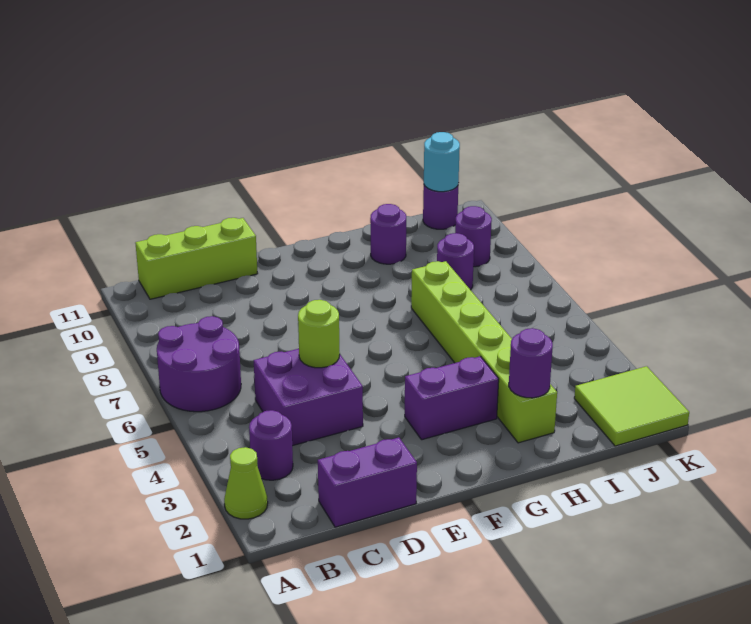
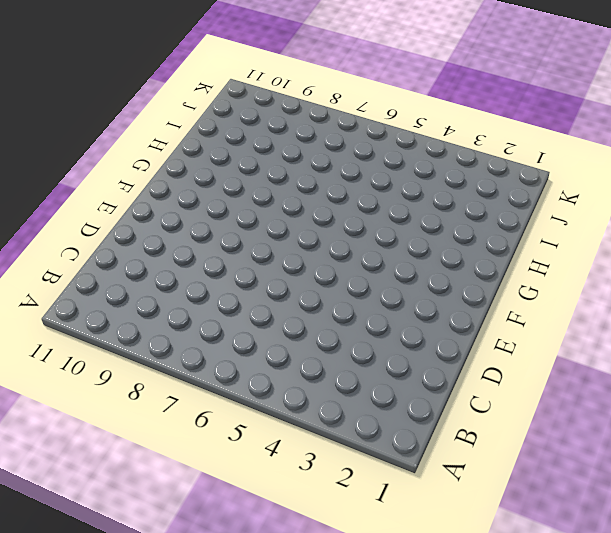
none -> lime 1x1 cone [224,447,268,519]
none -> purple 2x2 round brick [157,316,241,412]
none -> purple 1x1 round brick [249,410,293,480]

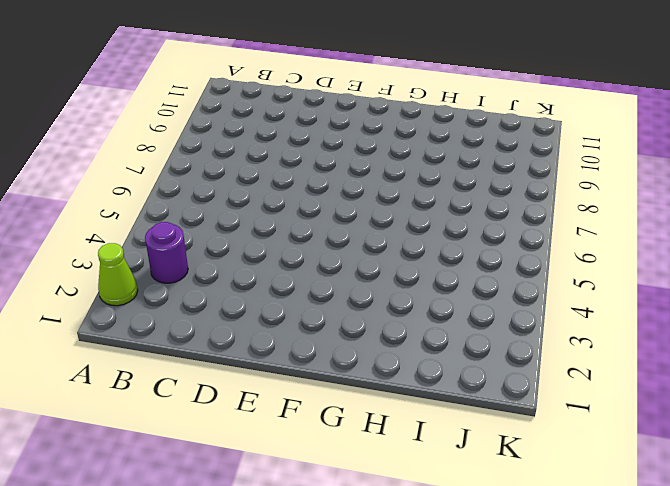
none -> purple 2x2 round brick [157,316,241,412]
none -> lime 1x3 brick [135,218,258,299]
none -> purple 1x2 brick [318,437,417,527]

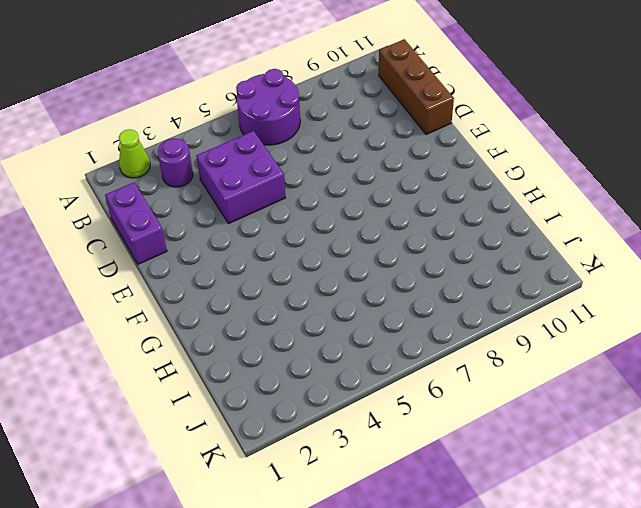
brown 1x3 brick [379,39,454,135] -> lime 1x3 brick [135,218,258,299]
none -> purple 1x2 brick [405,356,499,440]
none -> lime 1x6 brick [411,261,557,443]
none -> purple 1x1 round brick [370,204,406,264]

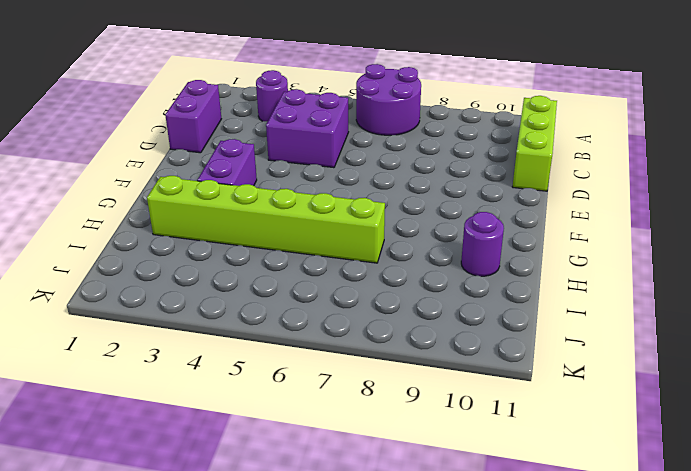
none -> lime 1x1 cone [224,447,268,519]
none -> purple 1x1 round brick [437,233,474,290]
none -> lime 2x2 tile [574,366,689,446]

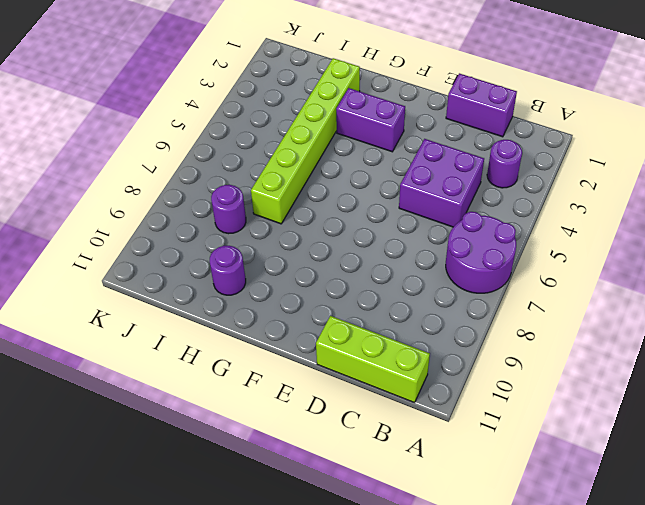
none -> lime 1x1 cone [224,447,268,519]
none -> lime 2x2 tile [574,366,689,446]
none -> purple 1x1 round brick [455,206,492,267]

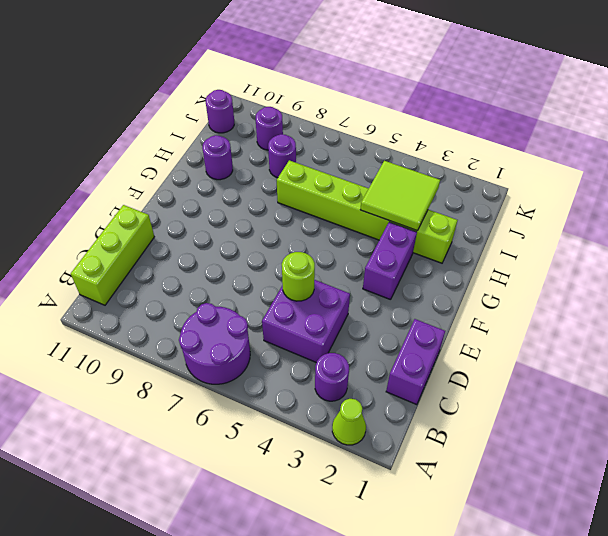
lime 2x2 tile [360,161,440,231] -> lime 2x2 tile moved to [574,366,689,446]
none -> purple 1x1 round brick [509,328,553,398]
none -> cyan 1x1 round brick [424,132,460,192]

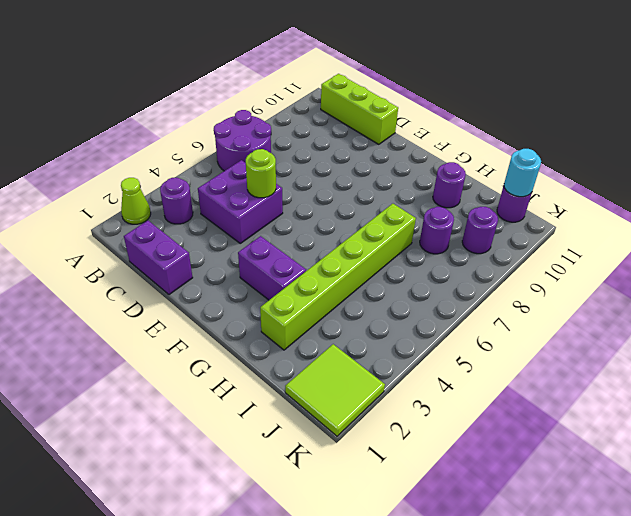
none -> purple 1x1 round brick [509,328,553,398]

